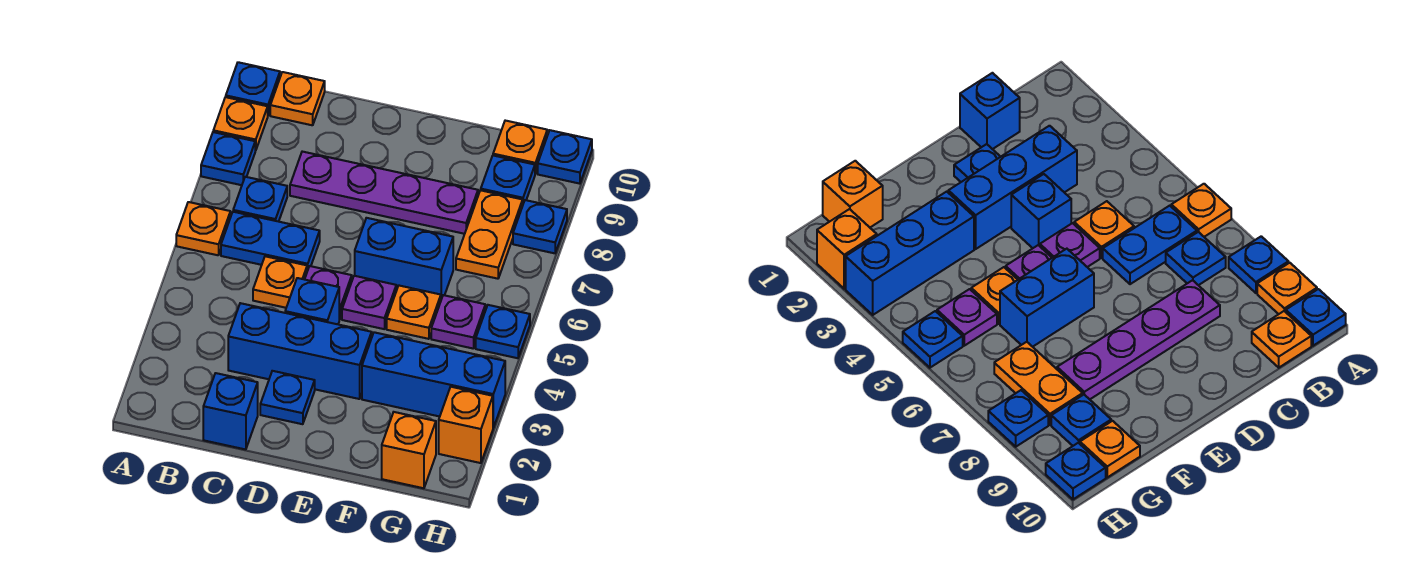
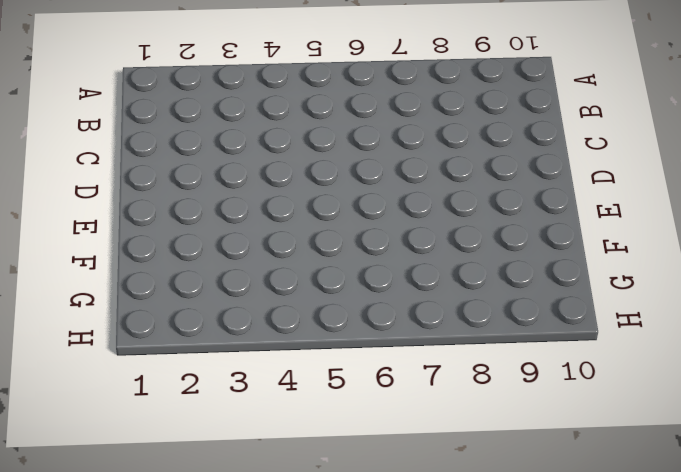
none -> orange 1x1 plate [176,202,230,255]
none -> blue 1x1 plate [201,132,255,185]
none -> orange 1x1 plate [213,97,268,151]

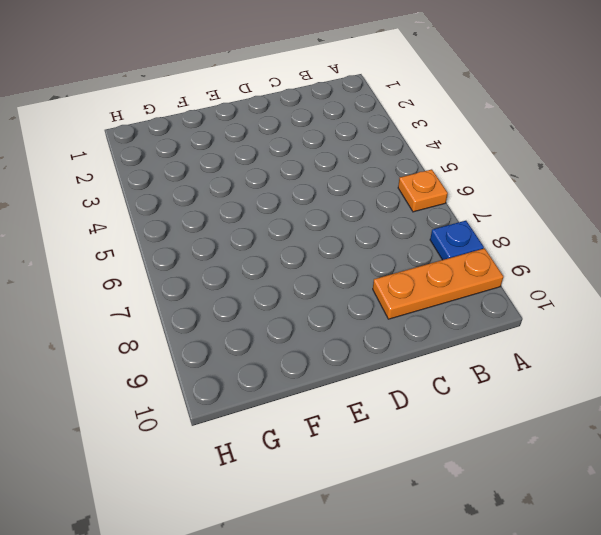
orange 1x3 plate [373,248,503,319] -> orange 1x1 plate [213,97,268,151]
none -> blue 1x1 plate [226,62,280,115]
none -> blue 1x2 plate [221,212,320,271]
none -> blue 1x1 plate [233,177,287,222]

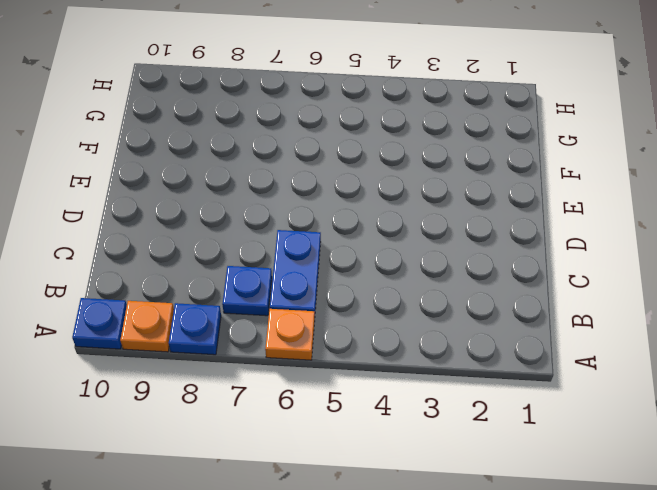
none -> orange 1x1 plate [270,72,325,125]
none -> blue 1x1 brick [203,373,258,449]
none -> blue 1x3 brick [228,303,372,399]

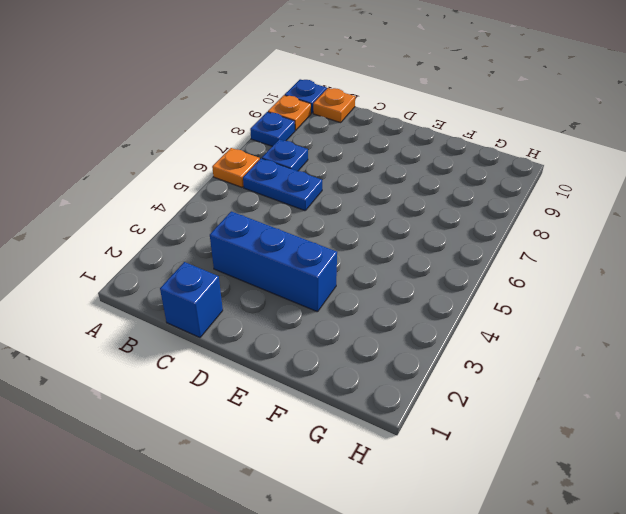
none -> orange 1x1 plate [253,256,307,308]
none -> purple 1x4 plate [290,152,478,234]
none -> blue 1x1 plate [260,371,315,424]

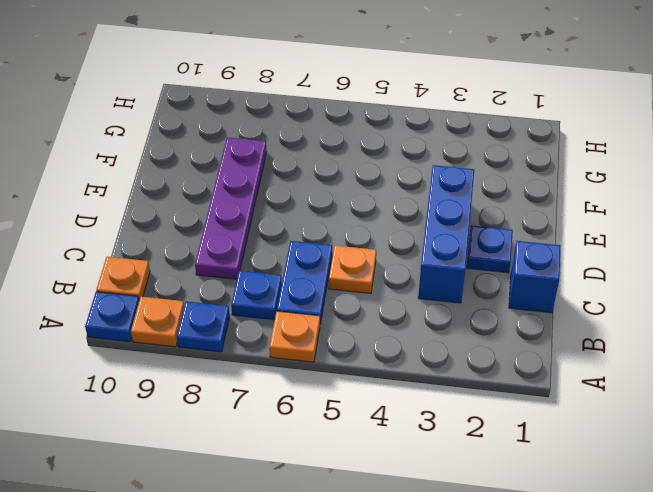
none -> blue 1x1 brick [285,278,339,324]
none -> purple 1x1 plate [305,266,352,319]
none -> purple 1x1 plate [342,276,396,329]

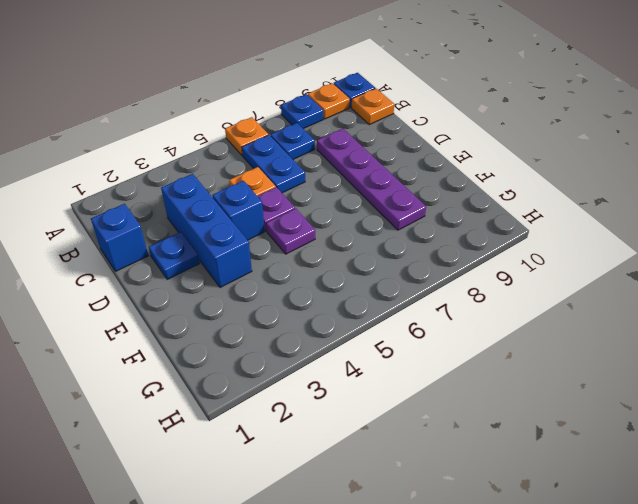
none -> blue 1x2 brick [355,218,453,299]
none -> blue 1x3 brick [362,332,505,428]
none -> orange 1x1 plate [387,286,441,339]

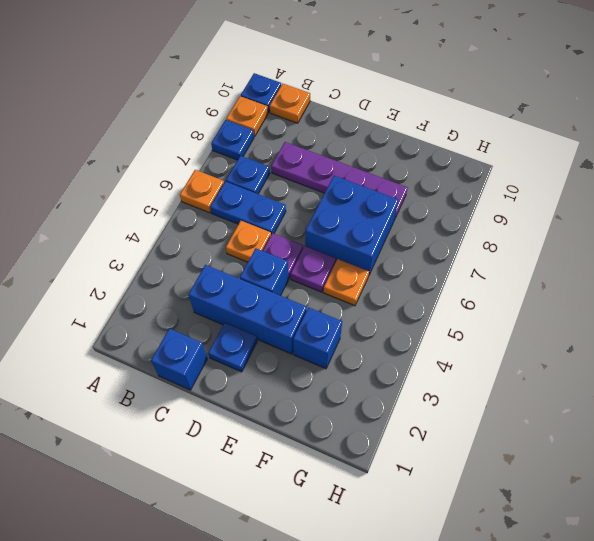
blue 2x2 brick [305,176,398,275] -> blue 1x2 brick [355,218,453,299]
blue 1x1 brick [293,307,342,369] -> blue 1x3 brick [362,332,505,428]
none -> orange 1x1 brick [382,412,436,488]
none -> purple 1x1 plate [431,295,485,349]
none -> orange 1x2 plate [456,190,523,279]

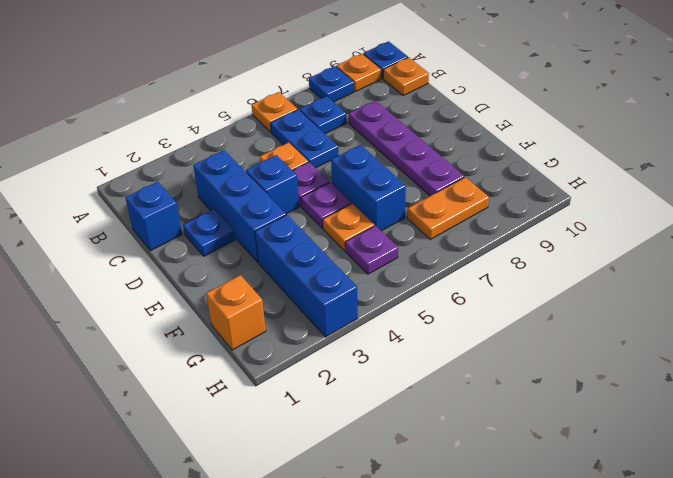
none -> blue 1x1 plate [481,156,535,203]
none -> orange 1x1 plate [493,121,547,174]
none -> orange 1x1 brick [439,387,493,463]

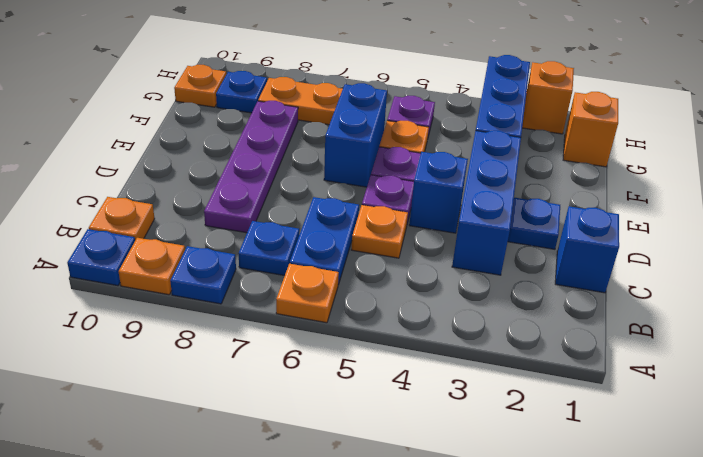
none -> blue 1x1 plate [476,305,530,358]
none -> blue 1x1 plate [513,200,567,253]
none -> blue 1x1 plate [538,130,592,184]

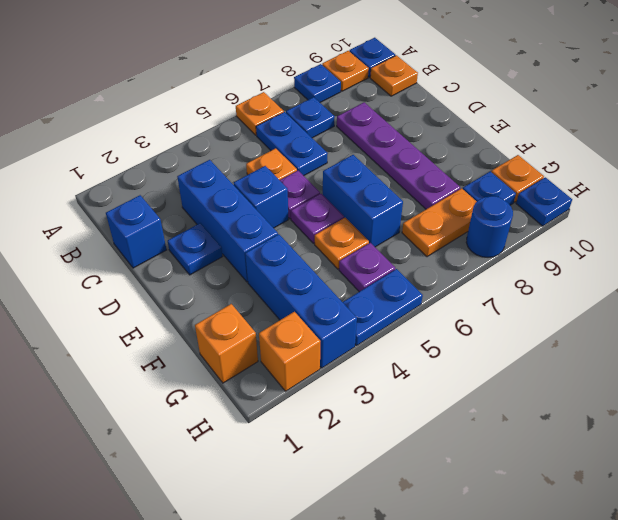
blue 1x2 plate [343,269,423,346] -> blue 1x1 plate [476,305,530,358]
blue 1x1 round brick [466,196,513,257] -> blue 1x1 plate [513,200,567,253]

